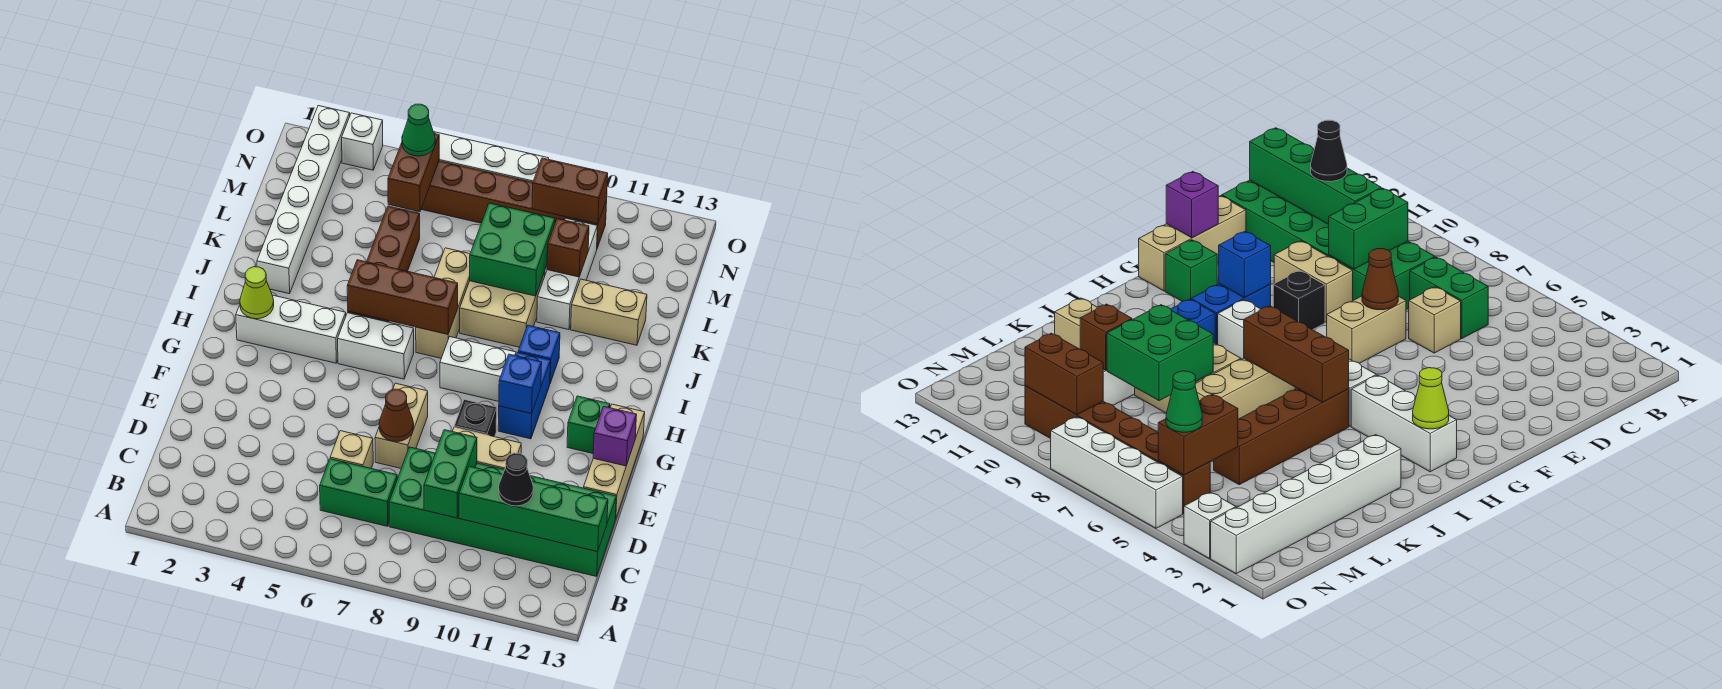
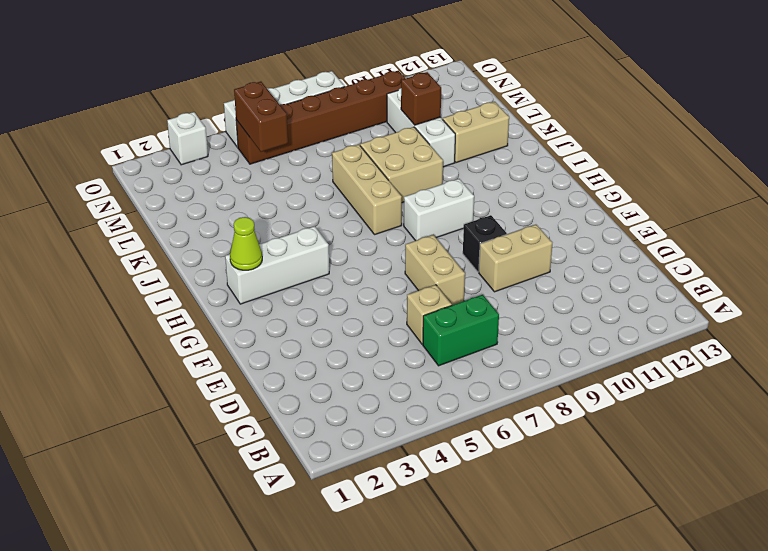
none -> green 2x6 brick [389,447,616,576]
none -> tan 1x3 brick [584,404,645,519]
none -> blue 1x2 brick [498,353,550,439]
none -> green 1x1 brick [567,396,610,453]

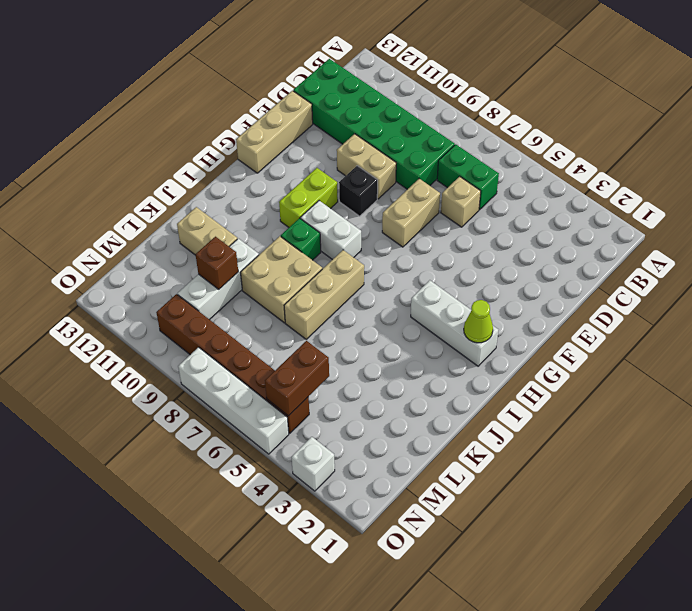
lime 1x2 brick [279,168,338,227] -> blue 1x2 brick [498,353,550,439]
green 1x1 brick [281,218,321,260] -> green 1x1 brick moved to [567,396,610,453]
none -> white 1x2 brick [338,313,414,379]
none -> brown 1x4 brick [348,206,420,322]
none -> blue 1x1 brick [518,325,560,383]
none -> white 1x6 brick [257,106,350,294]

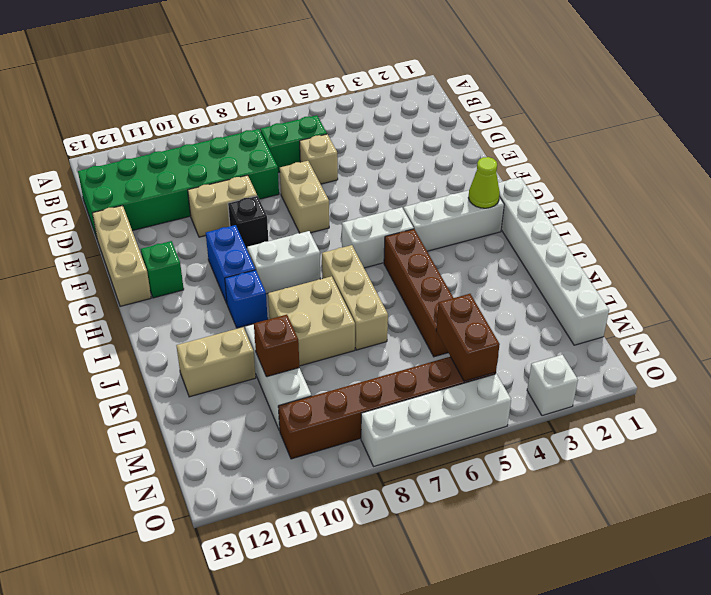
white 1x6 brick [498,177,609,345] -> white 1x6 brick moved to [257,106,350,294]
none -> green 1x2 brick [424,430,477,518]
none -> green 1x4 brick [459,466,608,552]
none -> brown 1x1 cone [379,389,414,442]
none -> purple 1x1 brick [593,406,637,466]

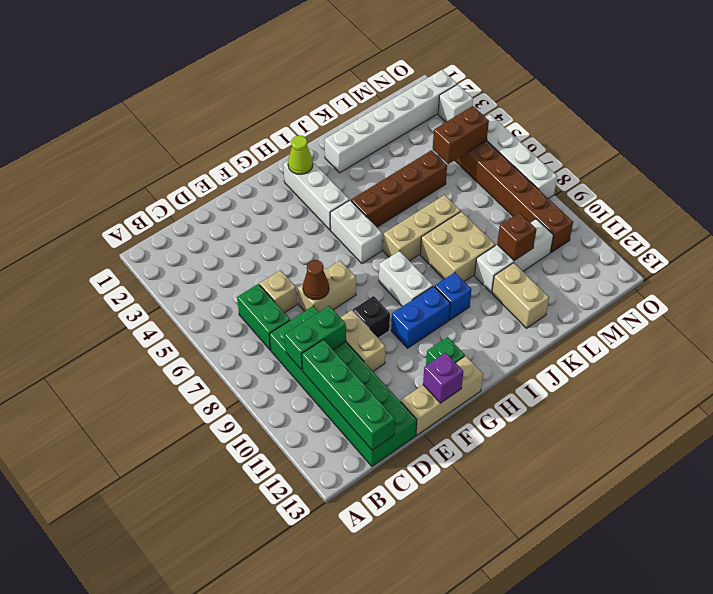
none -> blue 1x1 brick [499,354,542,414]
none -> brown 1x3 brick [347,260,458,334]
none -> green 2x2 brick [470,203,555,296]
none -> brown 1x2 brick [532,158,608,224]

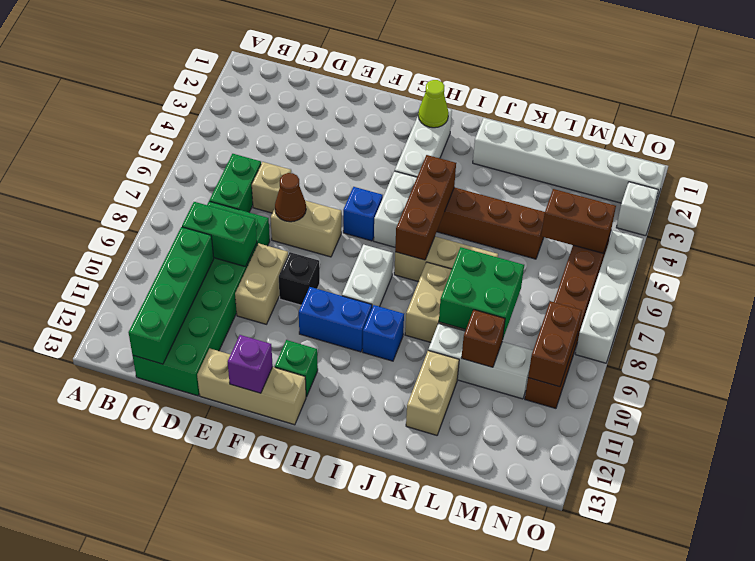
blue 1x1 brick [343,187,383,241] -> blue 1x1 brick moved to [499,354,542,414]
none -> black 1x1 cone [499,453,533,506]
none -> green 1x1 cone [402,104,435,156]

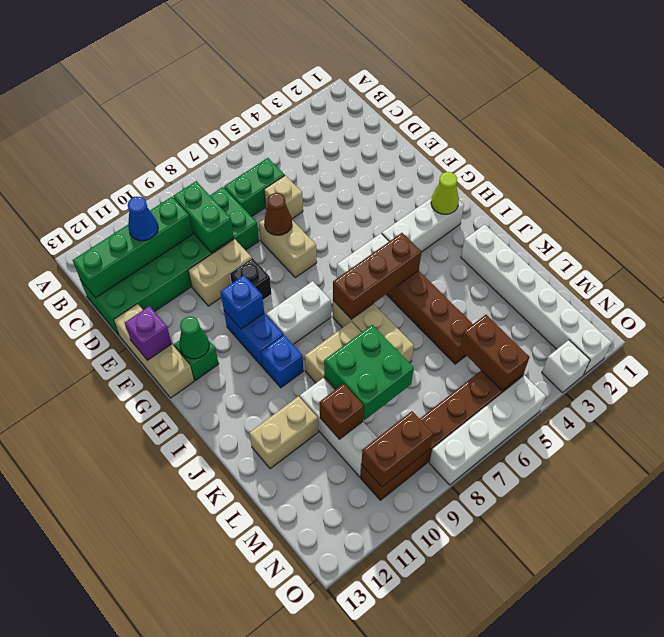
blue 1x1 cone [128,197,158,241] -> black 1x1 cone [499,453,533,506]
green 1x1 cone [179,317,209,359] -> green 1x1 cone moved to [402,104,435,156]

